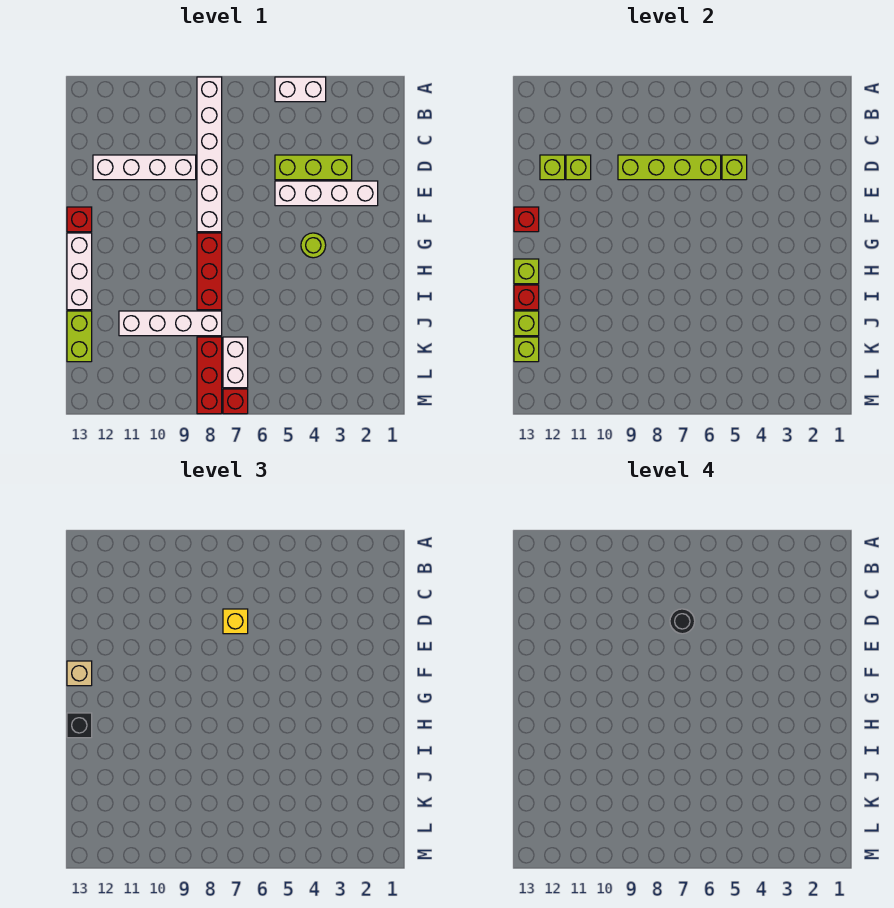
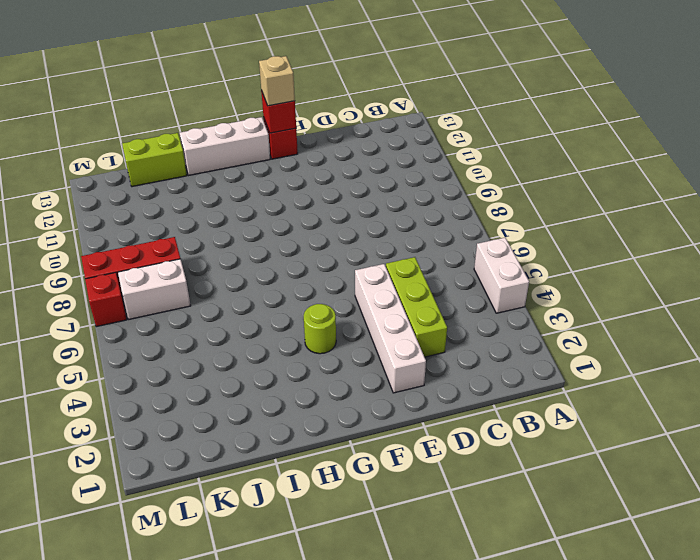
none -> white 1x6 brick [197,77,222,232]
none -> white 1x4 brick [93,155,196,180]
none -> red 1x3 brick [197,233,222,310]

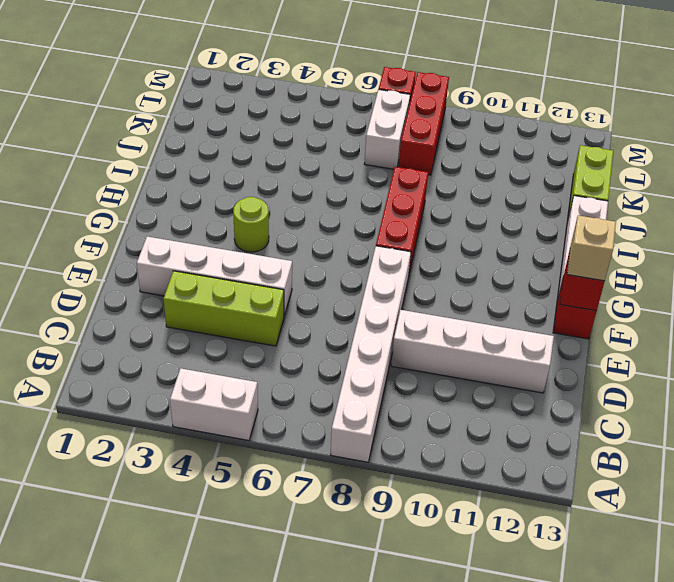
none -> white 1x4 brick [119,311,222,336]
none -> lime 1x1 brick [722,155,747,180]
none -> lime 1x4 brick [618,155,721,180]

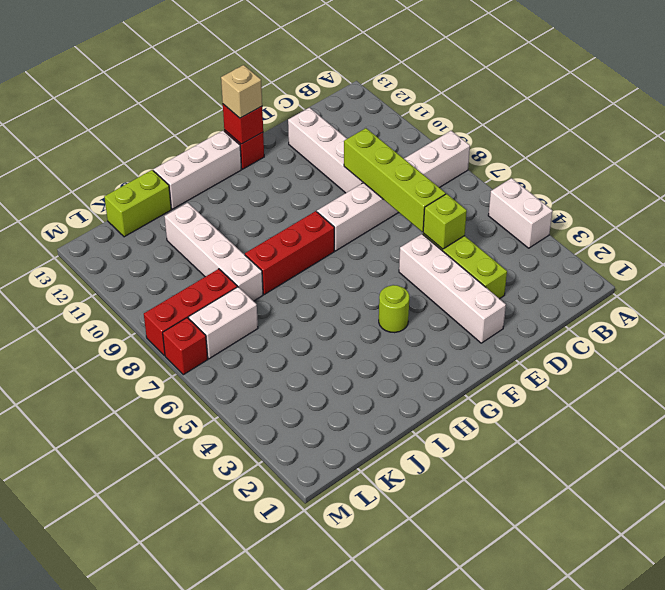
none -> lime 1x1 brick [566,155,591,180]
none -> lime 1x1 brick [540,155,565,180]
none -> lime 1x1 brick [514,259,539,284]

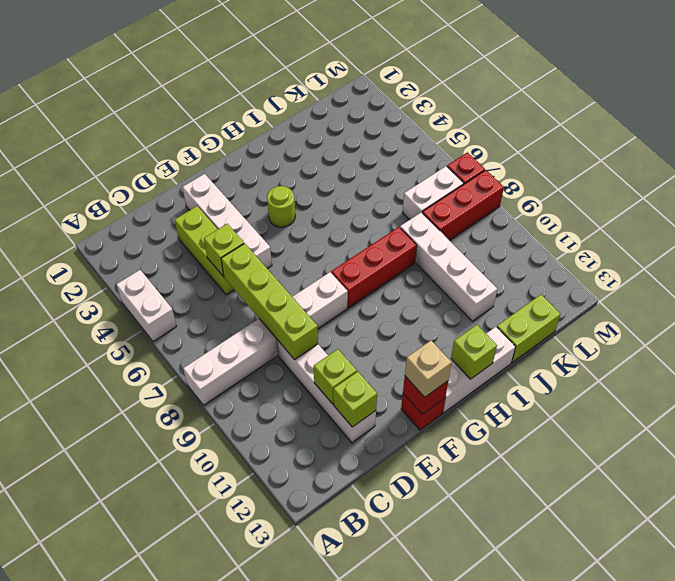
none -> red 1x1 brick [514,285,539,310]
none -> lime 1x1 brick [514,311,539,336]
none -> lime 1x1 brick [514,337,539,362]

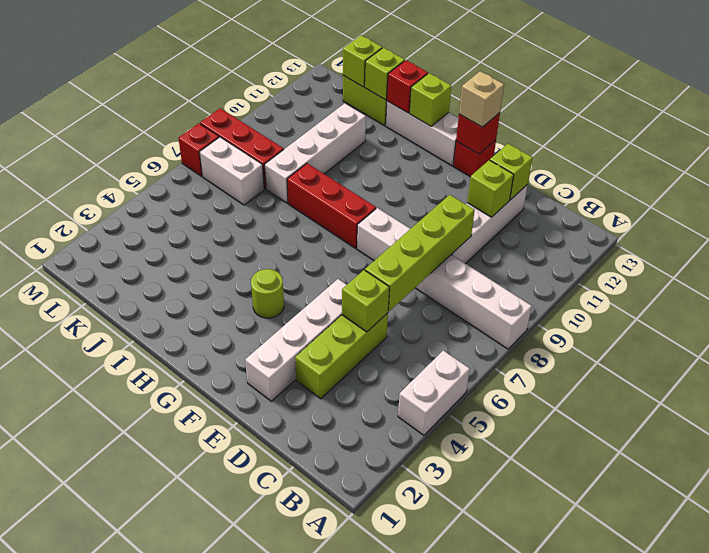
none -> yellow 1x1 brick [223,609,248,634]
none -> black 1x1 brick [67,713,92,738]
none -> black 1x1 round brick [670,609,695,634]

